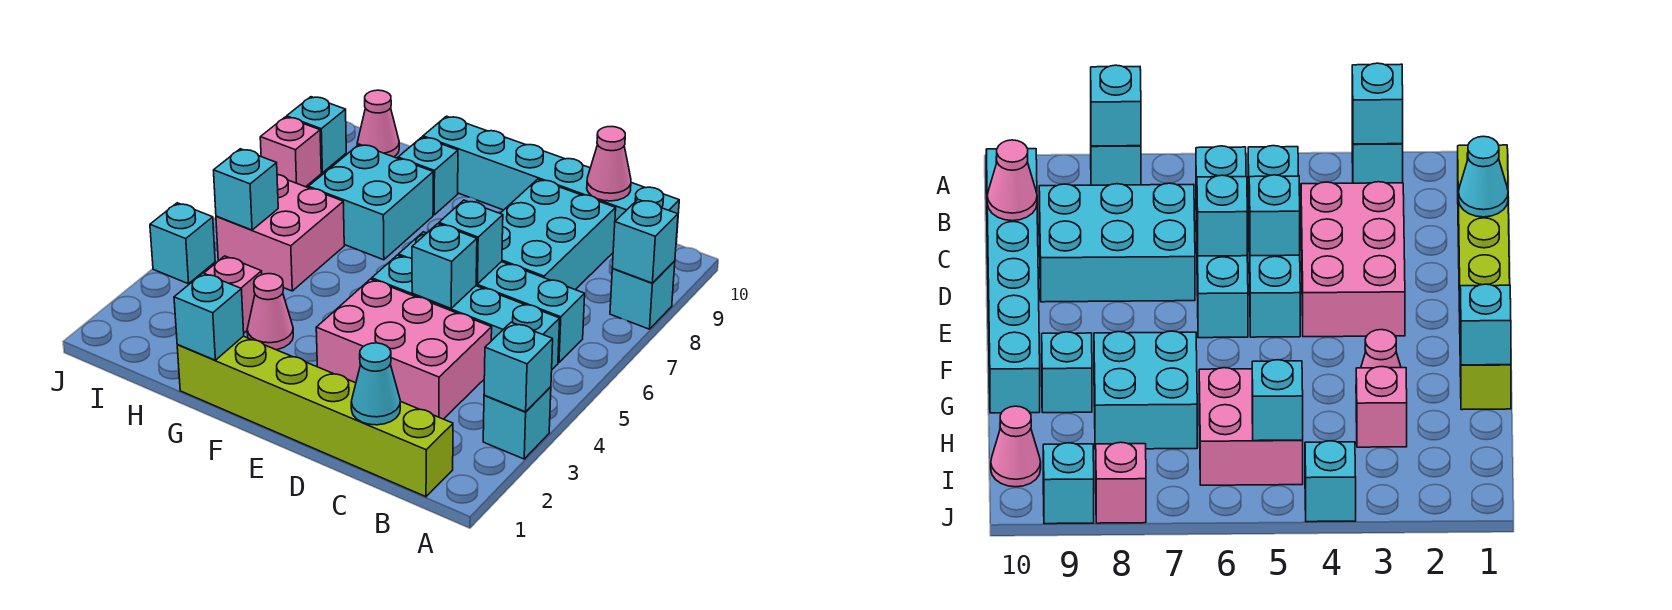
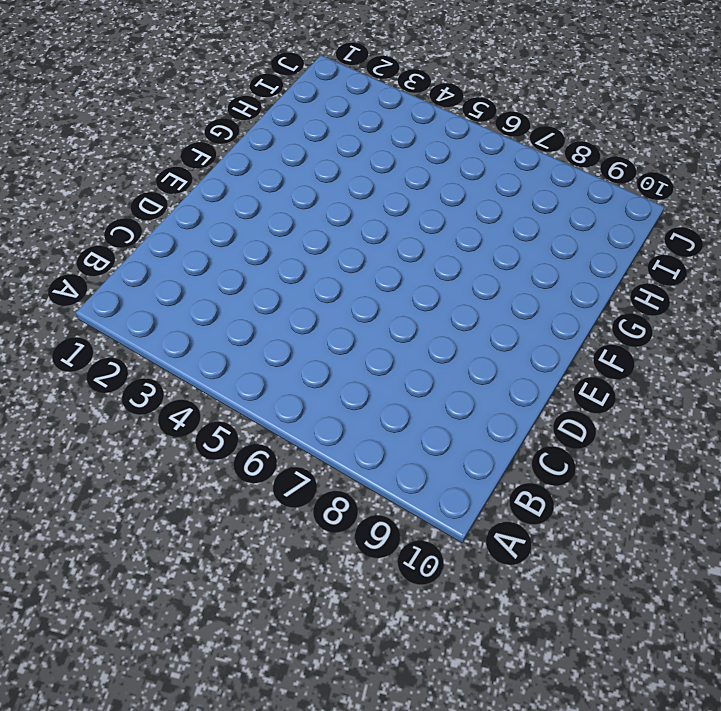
none -> cyan 1x1 brick [483,387,551,459]
none -> cyan 1x1 brick [610,261,675,329]
none -> lime 1x6 brick [177,336,453,497]

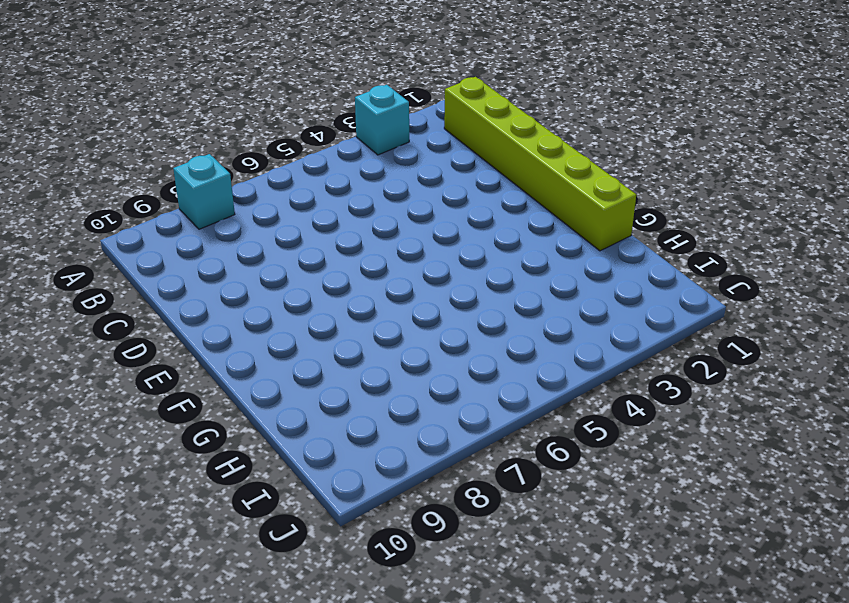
none -> cyan 1x4 brick [372,255,560,369]
none -> cyan 1x4 brick [399,232,585,363]
none -> cyan 1x6 brick [423,116,679,242]

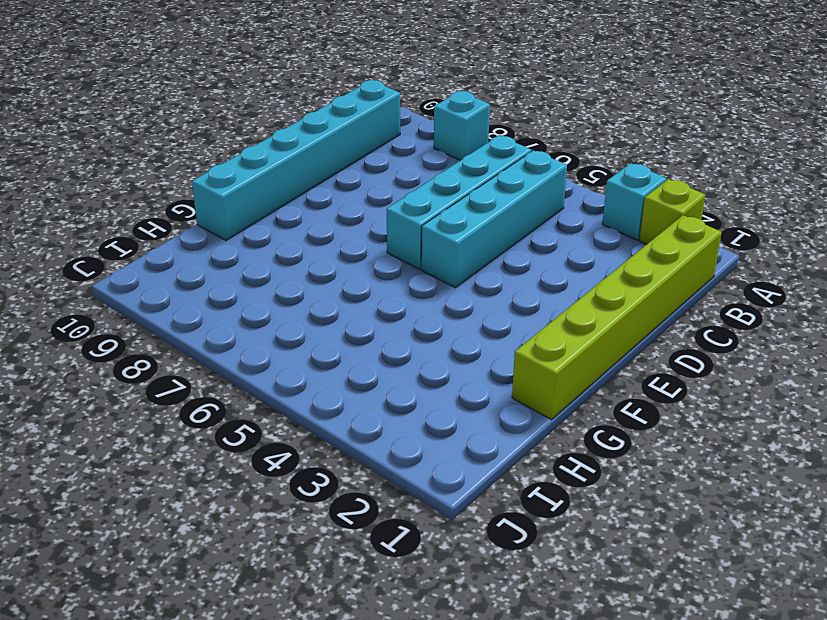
lime 1x1 brick [639,179,705,244] -> none
none -> pink 2x3 brick [316,279,492,419]
none -> cyan 2x3 brick [500,179,616,290]
none -> pink 1x1 cone [247,274,293,350]

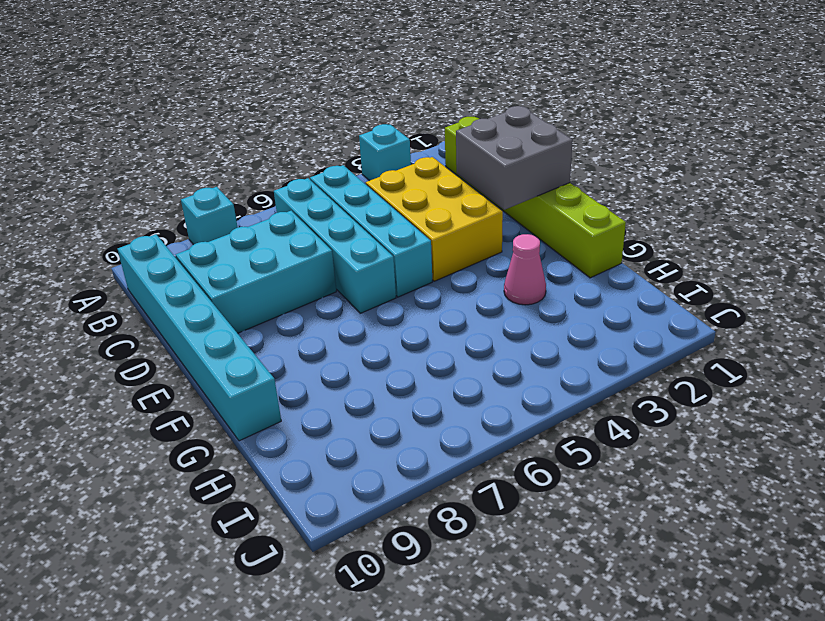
yellow 2x3 brick [366,157,503,281] -> pink 2x3 brick [316,279,492,419]
grey 2x2 brick [456,106,573,210] -> none
none -> cyan 2x2 brick [308,144,433,260]
none -> cyan 1x1 brick [398,137,458,215]
none -> pink 1x1 brick [204,256,262,333]

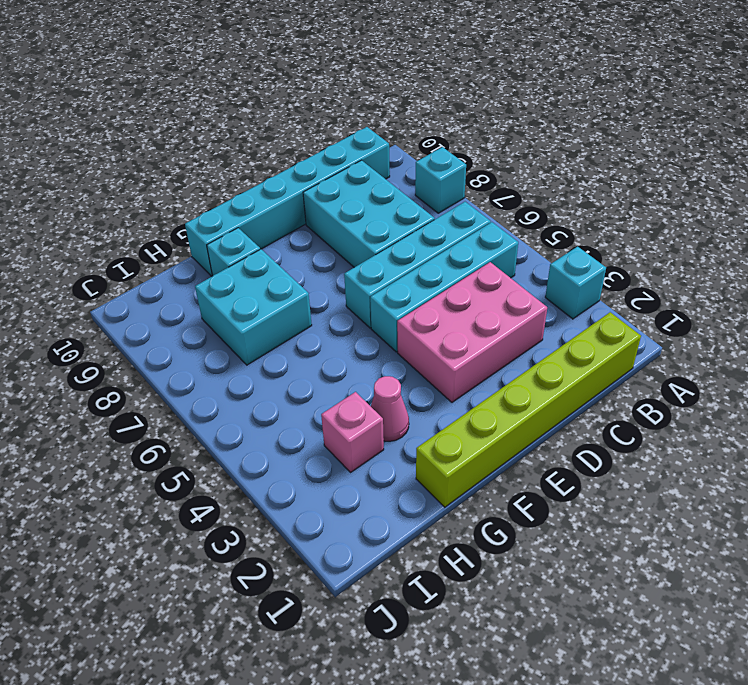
none -> pink 2x2 brick [216,175,344,291]
none -> pink 1x1 cone [357,90,399,157]
none -> cyan 1x1 brick [150,203,215,284]

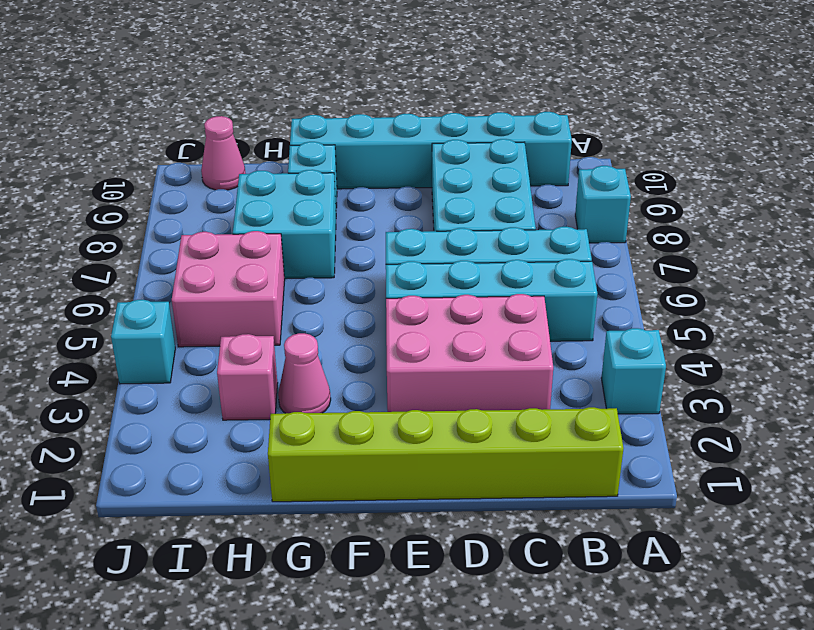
none -> pink 1x1 brick [260,117,321,187]
none -> cyan 1x1 brick [287,97,346,173]
none -> cyan 1x1 brick [484,322,553,412]

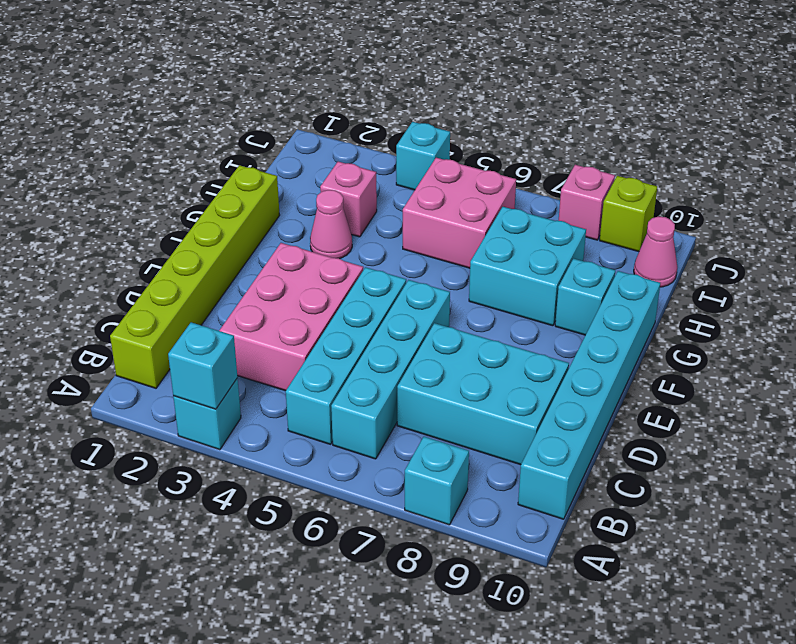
lime 1x1 brick [600,176,657,252] -> cyan 1x1 brick [287,97,346,173]
none -> cyan 1x1 brick [612,200,678,283]
none -> cyan 1x1 cone [351,343,400,425]
none -> pink 1x1 cone [587,127,631,201]

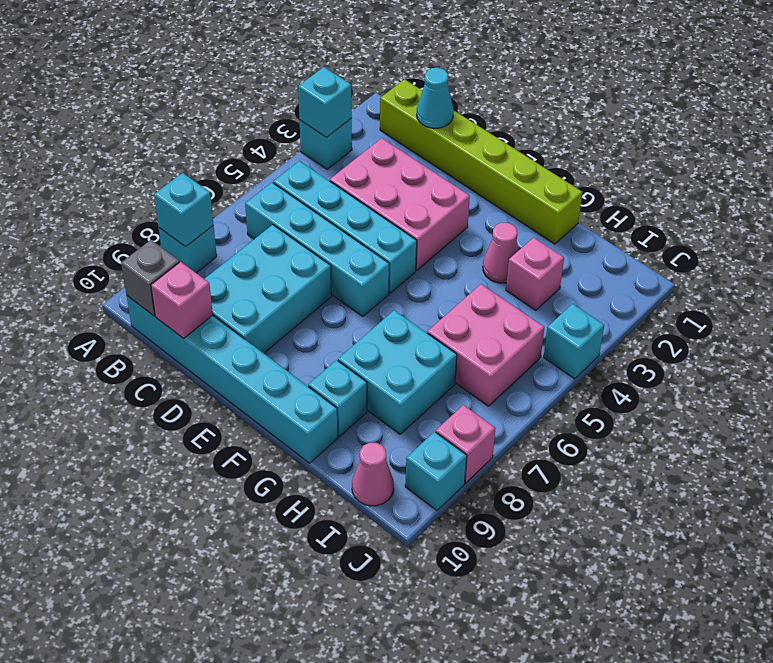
grey 1x1 brick [121,240,179,316] -> none
pink 1x1 brick [151,262,213,338] -> pink 1x1 cone [587,127,631,201]
none -> cyan 1x1 brick [412,224,477,308]
none -> cyan 1x1 brick [439,200,503,284]
none -> cyan 1x1 brick [174,273,244,360]

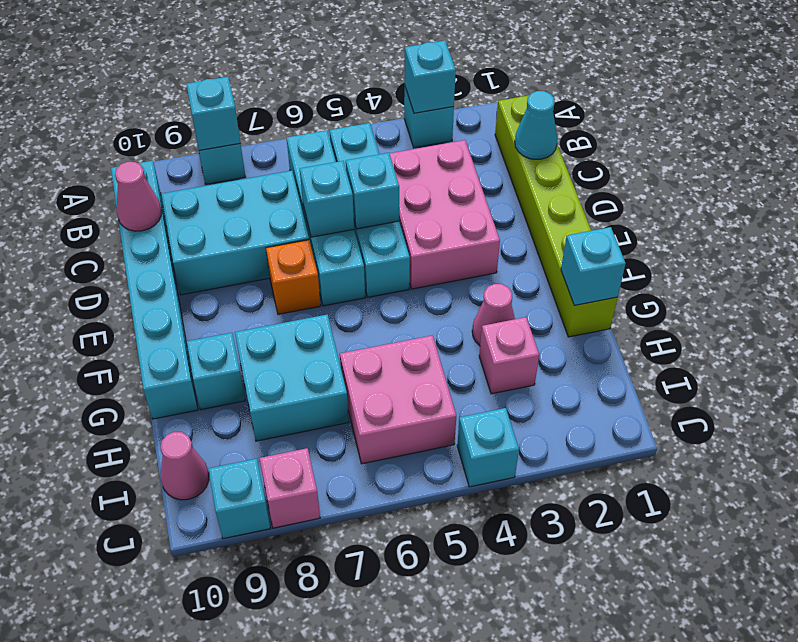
orange 1x1 brick [266,240,321,314] -> none
none -> cyan 1x1 brick [214,149,278,230]

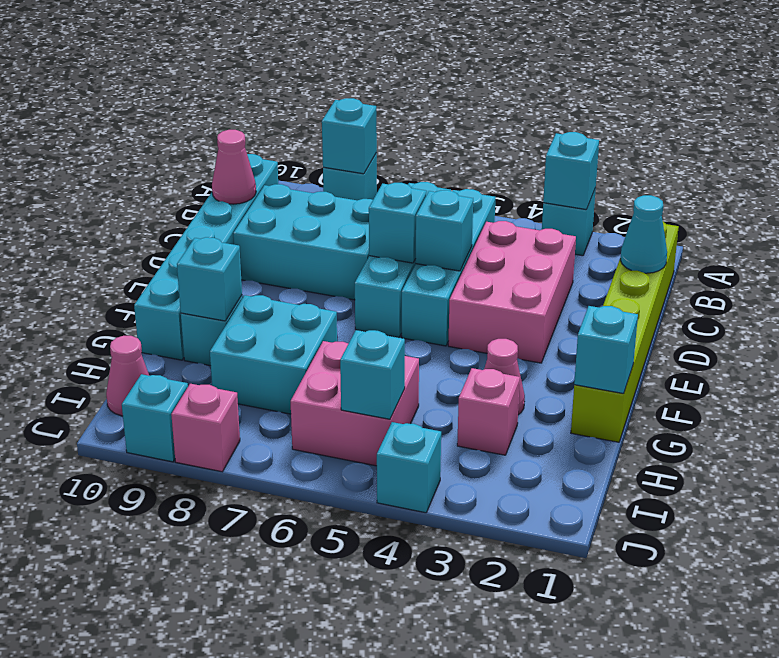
cyan 1x1 brick [177,237,242,321] -> none

